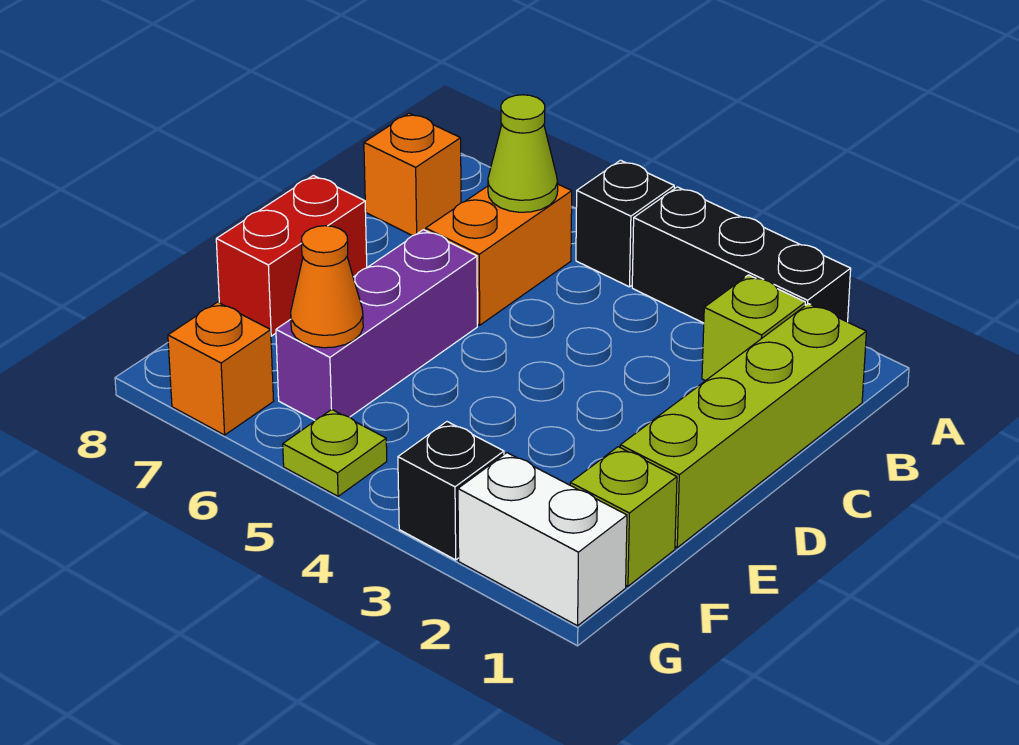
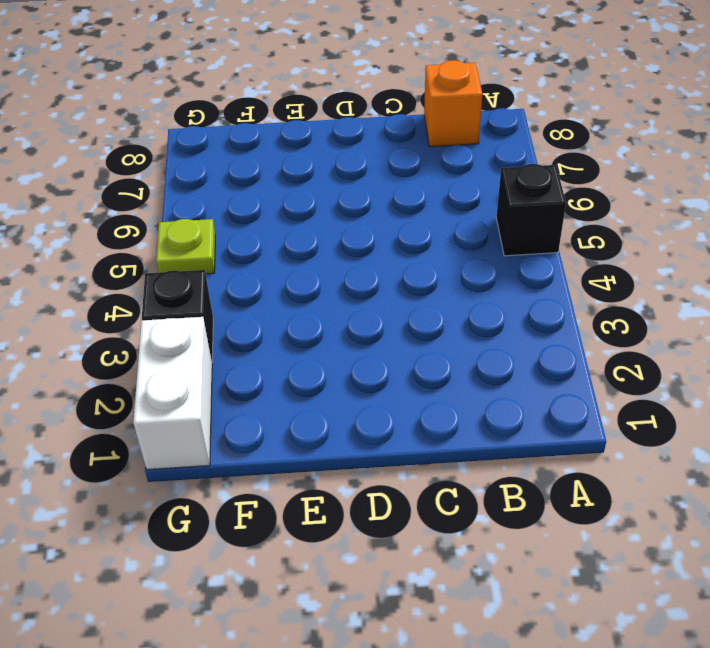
none -> black 1x3 brick [632,187,851,323]
none -> lime 1x4 brick [620,304,866,548]
none -> lime 1x1 brick [702,275,805,381]

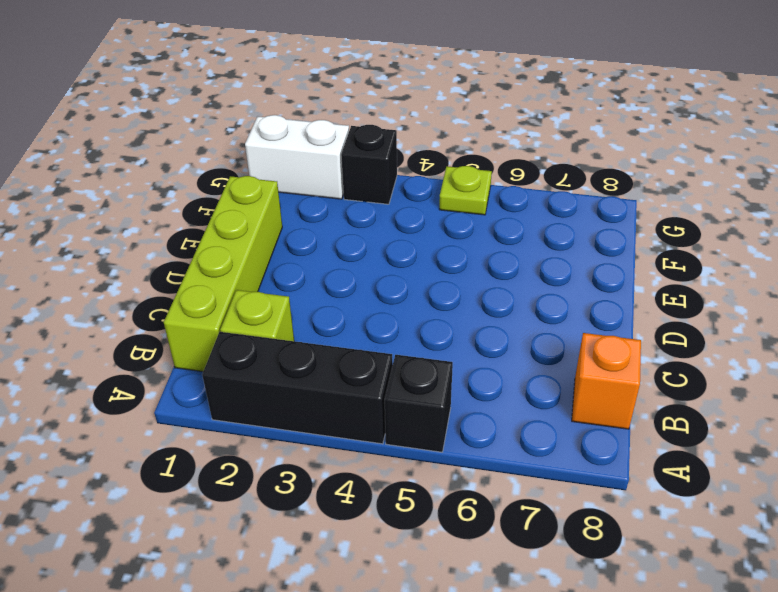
none -> orange 1x2 brick [426,184,572,325]
none -> purple 1x3 brick [276,230,477,420]
none -> red 1x2 brick [216,175,367,336]

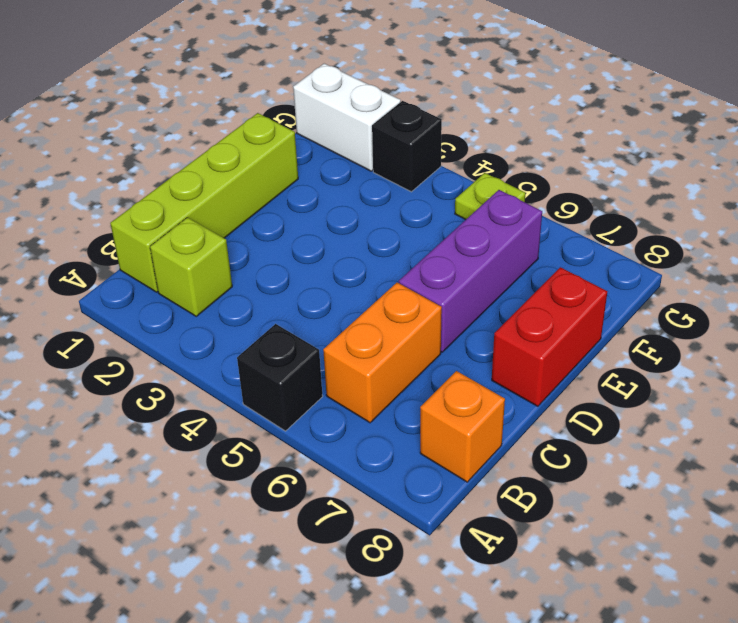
none -> black 1x3 brick [632,187,851,323]
none -> lime 1x1 brick [570,447,677,586]
none -> orange 1x1 brick [168,302,274,435]

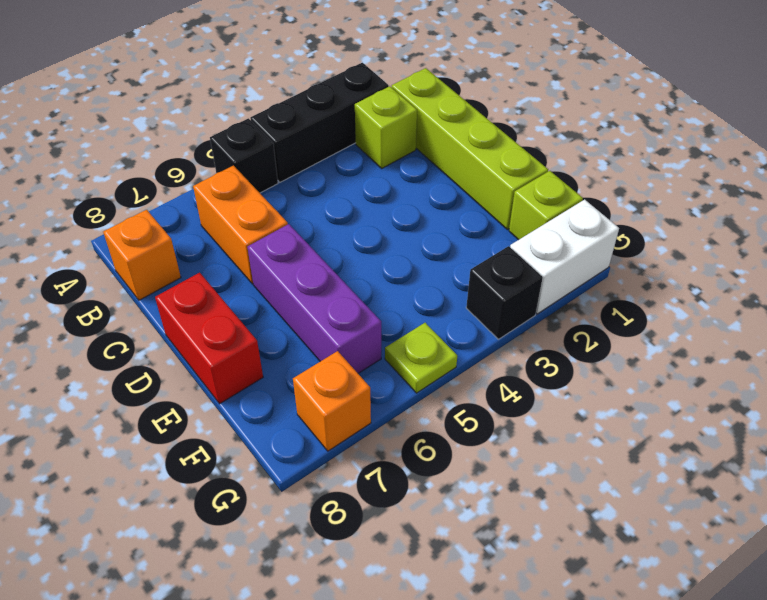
none -> lime 1x1 cone [488,95,558,212]
none -> orange 1x1 cone [291,226,363,348]

